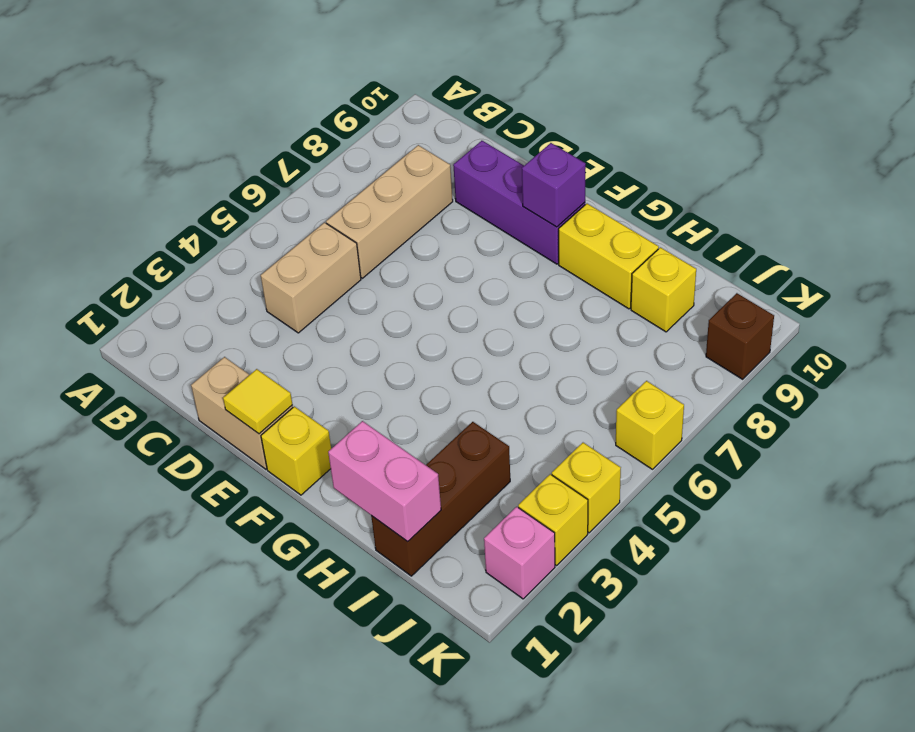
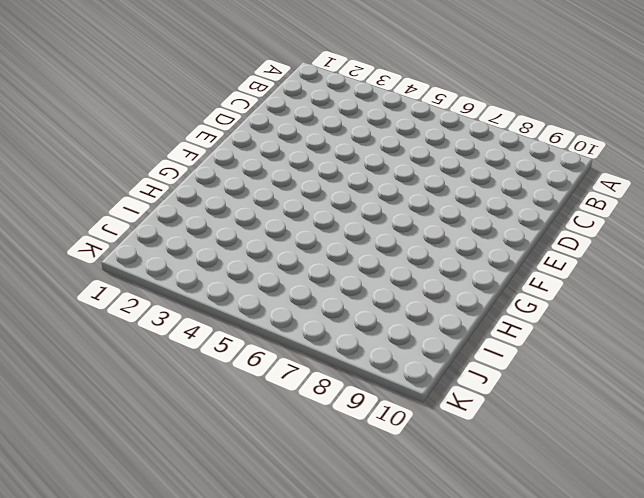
none -> tan 1x2 brick [261,222,361,333]
none -> tan 1x3 brick [326,145,453,278]
none -> tan 1x2 brick [191,357,293,469]

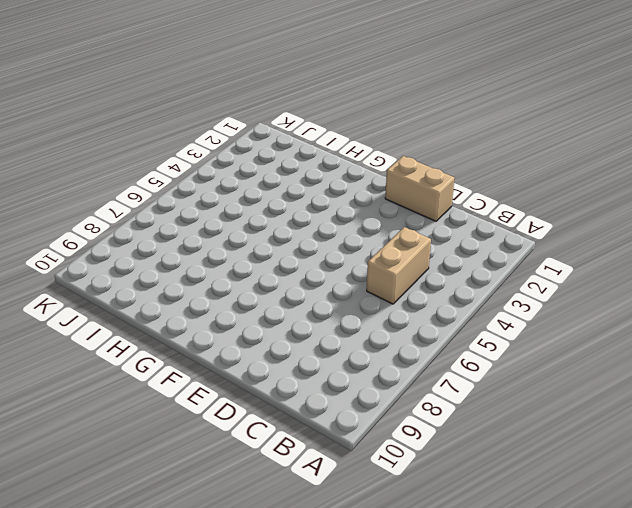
none -> tan 1x3 brick [326,145,453,278]
none -> purple 1x3 brick [453,141,585,264]
none -> yellow 1x1 brick [261,406,331,495]

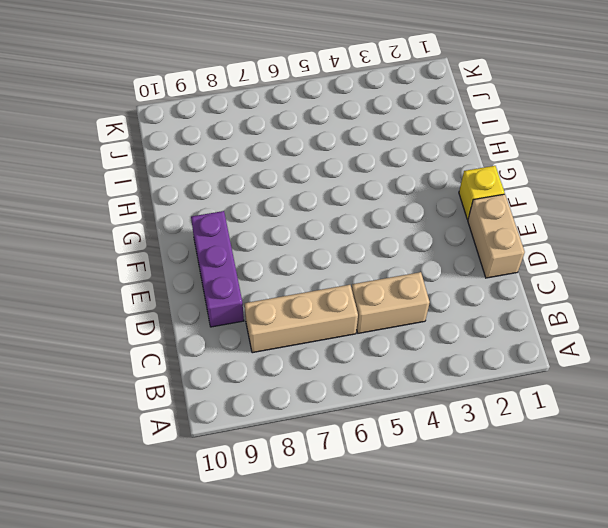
none -> yellow 1x2 brick [559,204,659,309]
none -> brown 1x3 brick [371,422,510,576]
none -> yellow 1x1 brick [631,247,696,332]

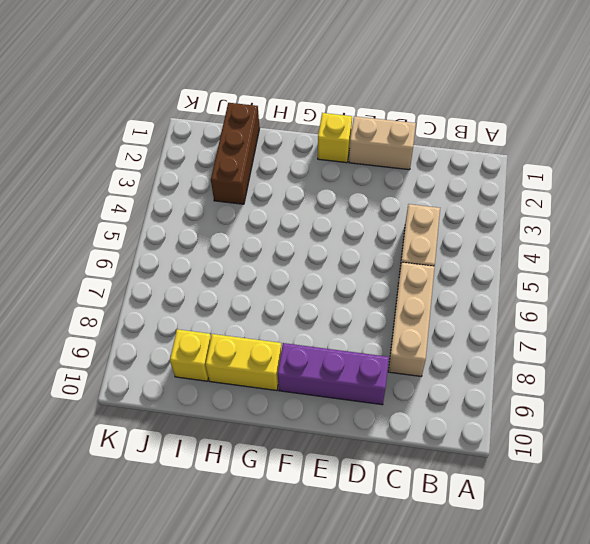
none -> pink 1x1 brick [484,507,555,599]
none -> yellow 1x1 brick [518,474,588,565]
none -> yellow 1x1 brick [552,443,621,533]

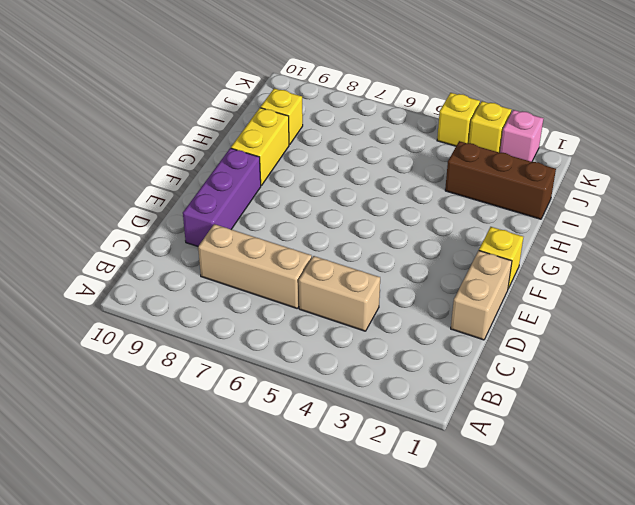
none -> yellow 1x1 brick [616,381,684,469]
none -> brown 1x1 brick [706,293,774,379]
none -> yellow 1x1 tile [223,369,292,434]

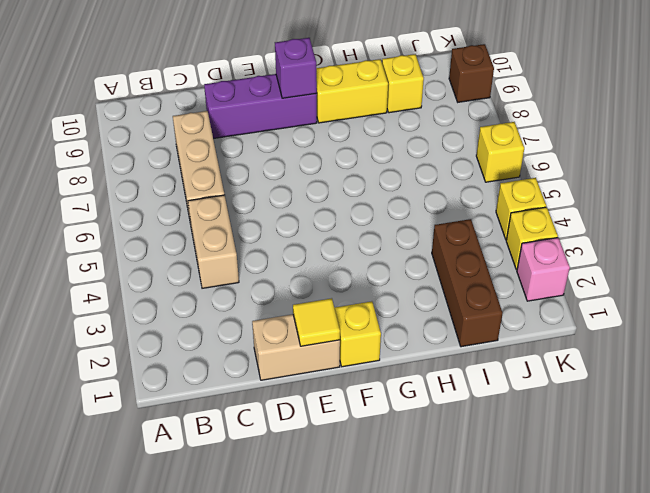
none -> pink 1x2 brick [328,421,441,542]

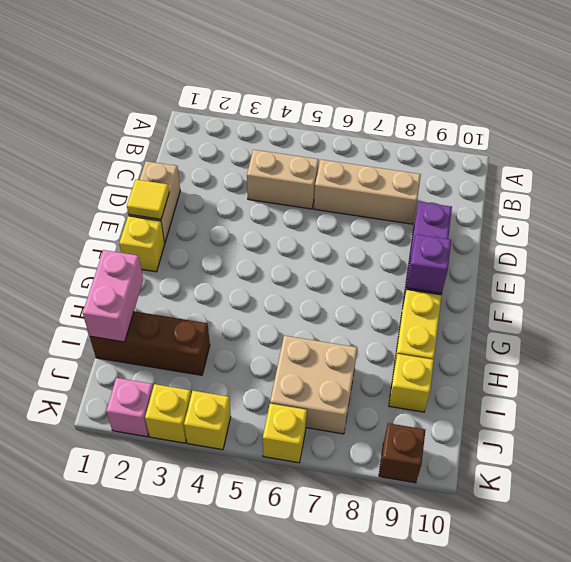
tan 2x2 brick [270,336,357,434] -> none

